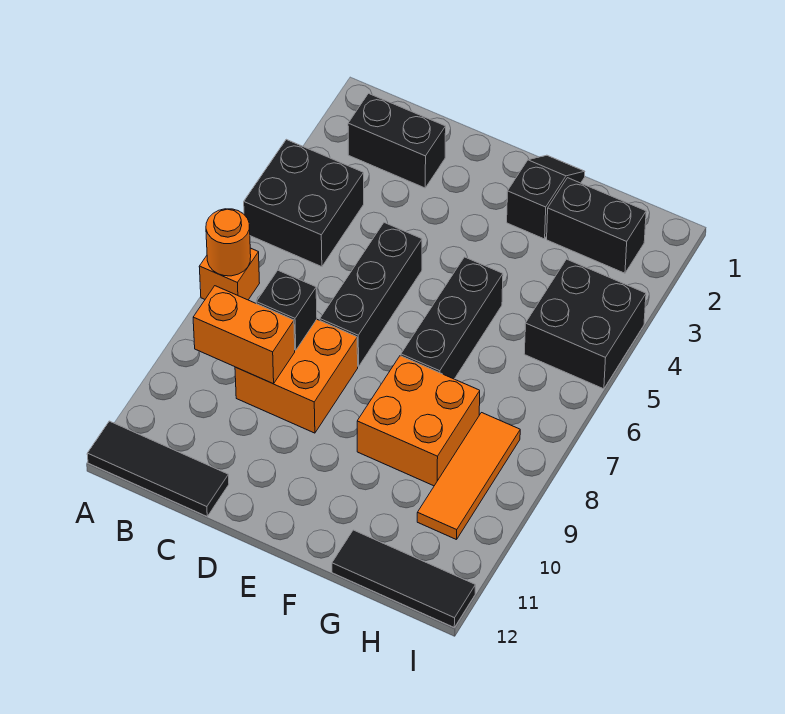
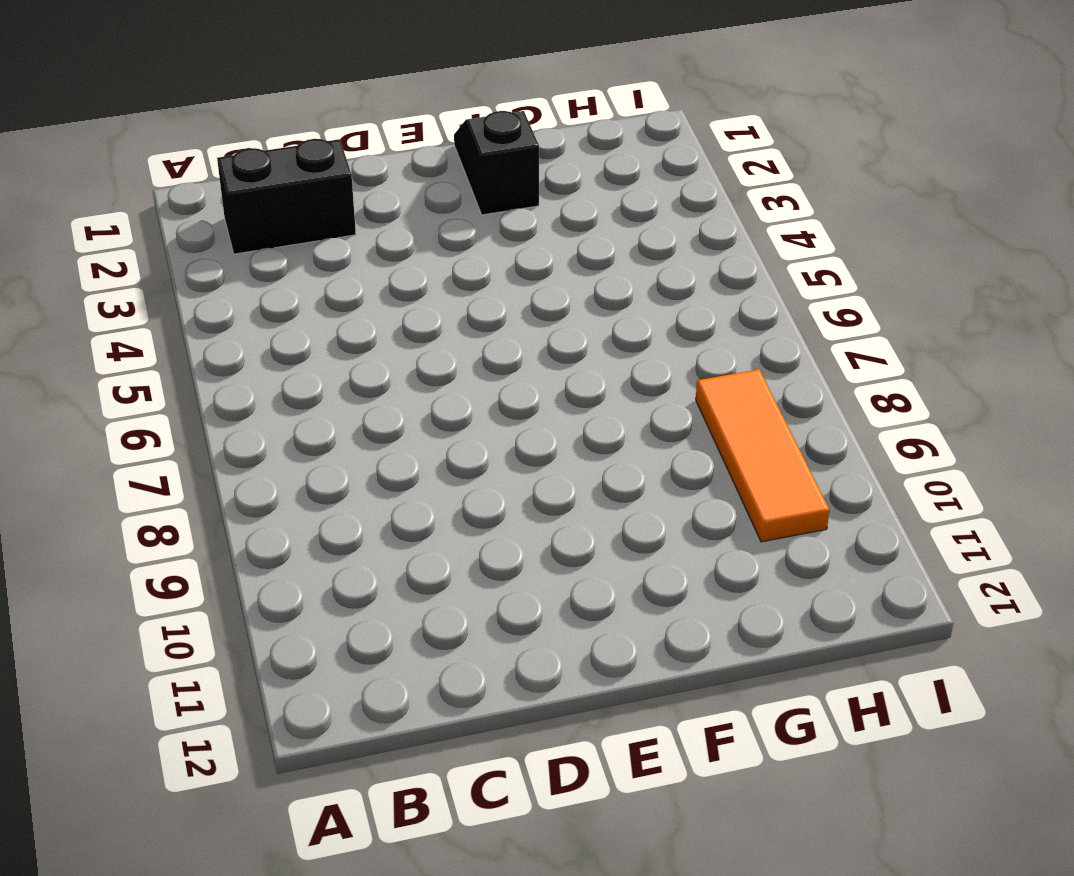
none -> black 2x2 brick [244,139,364,267]
none -> orange 1x1 brick [199,248,259,300]
none -> black 1x3 tile [87,421,229,516]

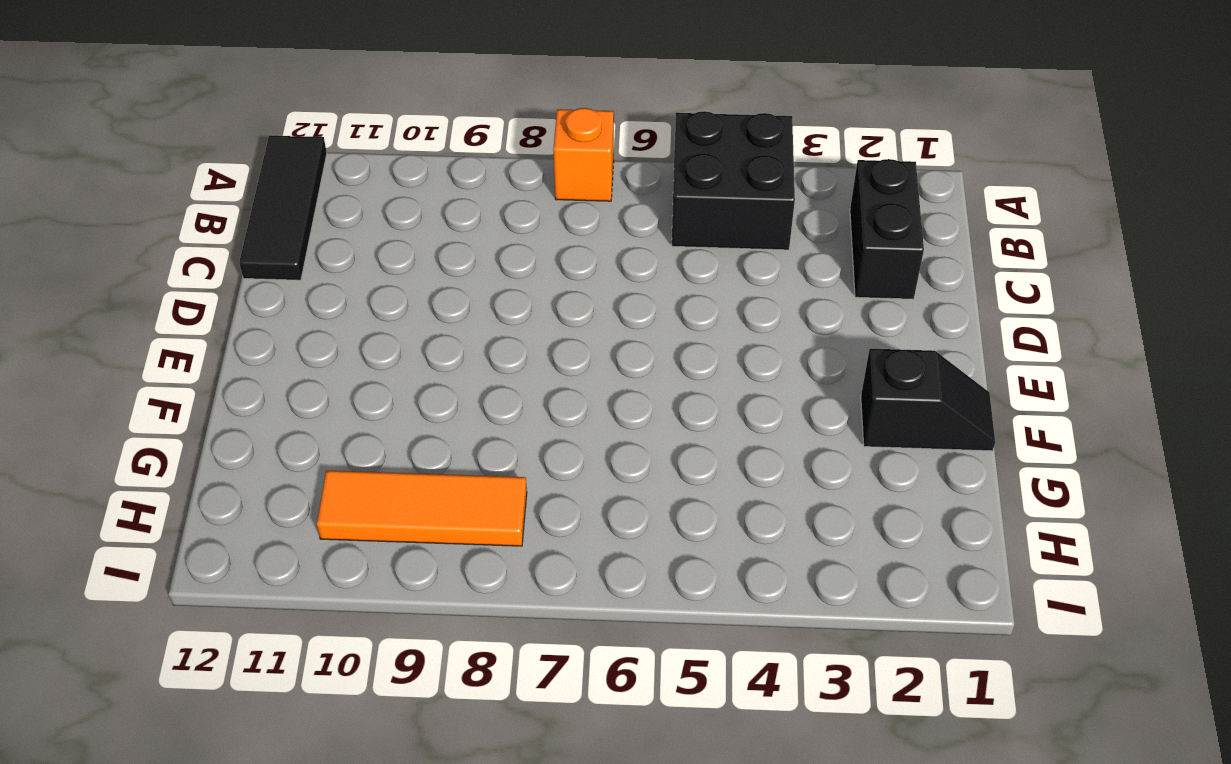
none -> orange 2x2 brick [235,319,358,433]
none -> black 1x3 brick [320,223,422,367]
none -> black 1x3 brick [401,257,503,379]

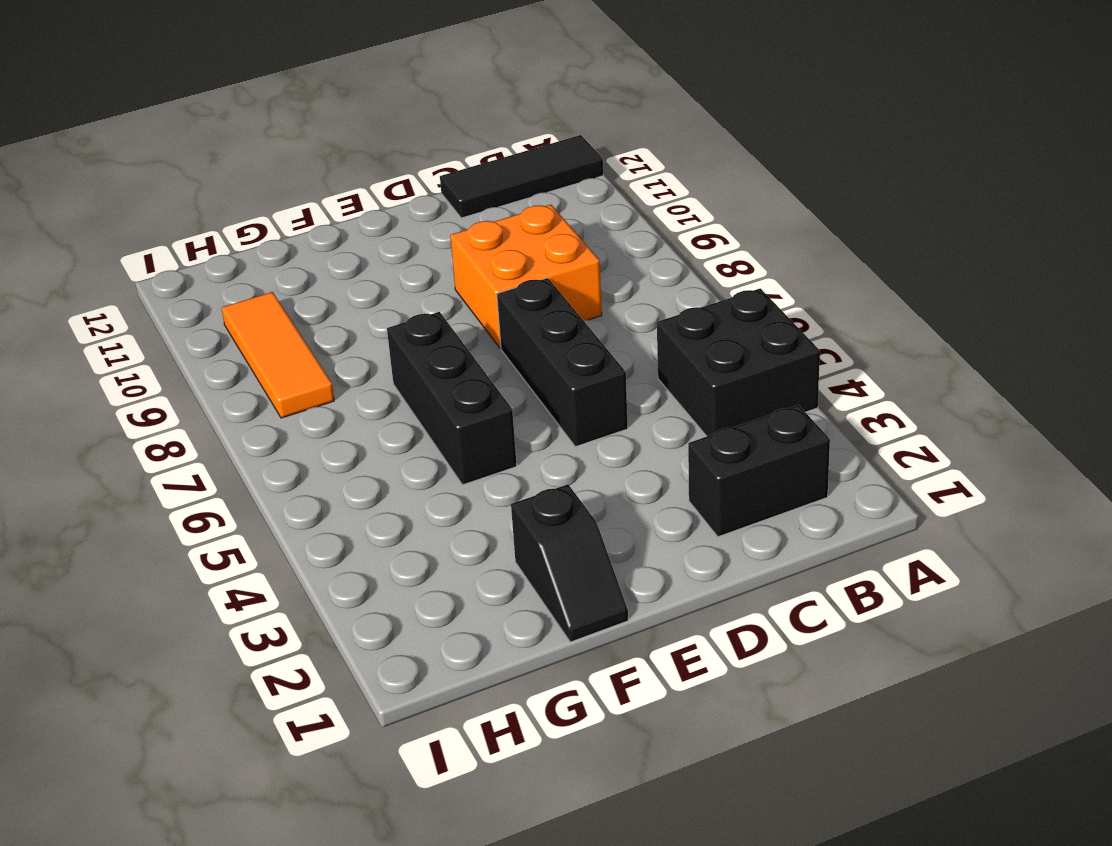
none -> orange 1x1 brick [199,248,259,300]
none -> orange 2x2 brick [357,356,480,486]
none -> black 1x2 brick [547,178,646,273]

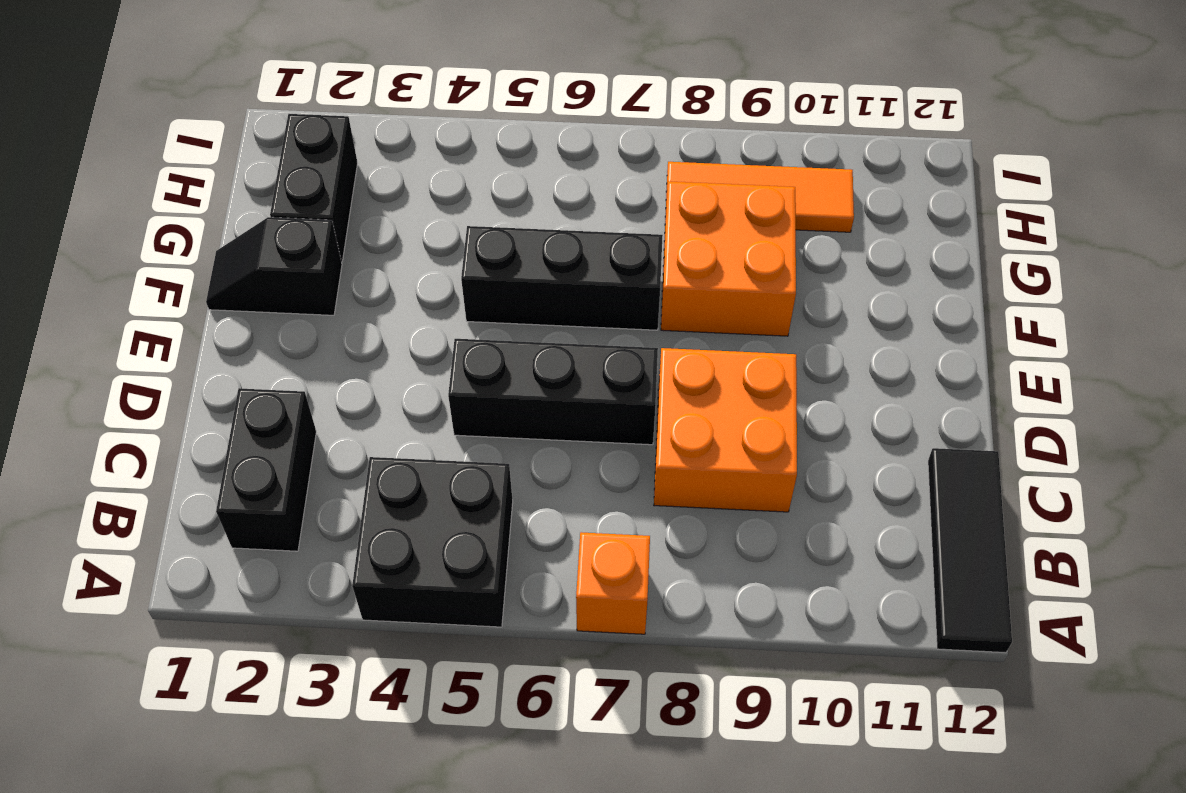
none -> black 1x3 tile [332,530,475,627]
none -> black 2x2 brick [524,259,646,389]
none -> orange 1x1 round brick [206,209,251,276]

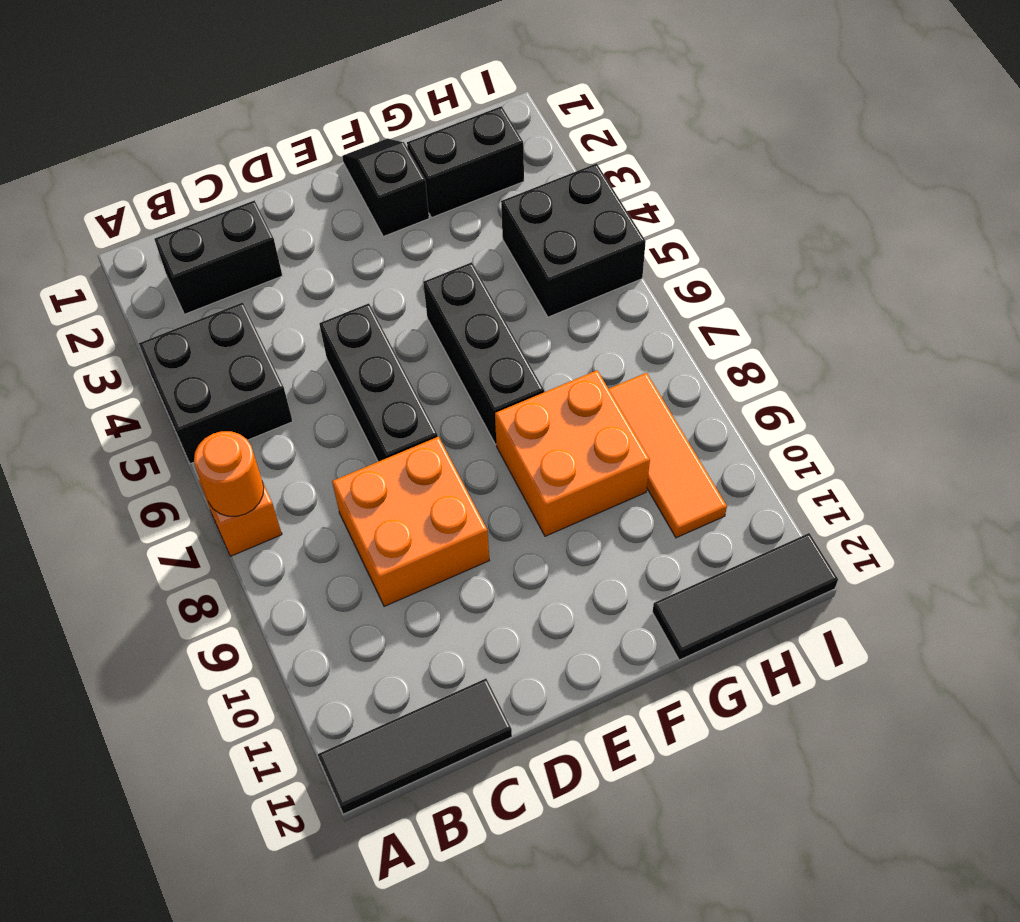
none -> orange 1x2 brick [193,286,295,384]
none -> black 1x1 brick [256,270,317,350]

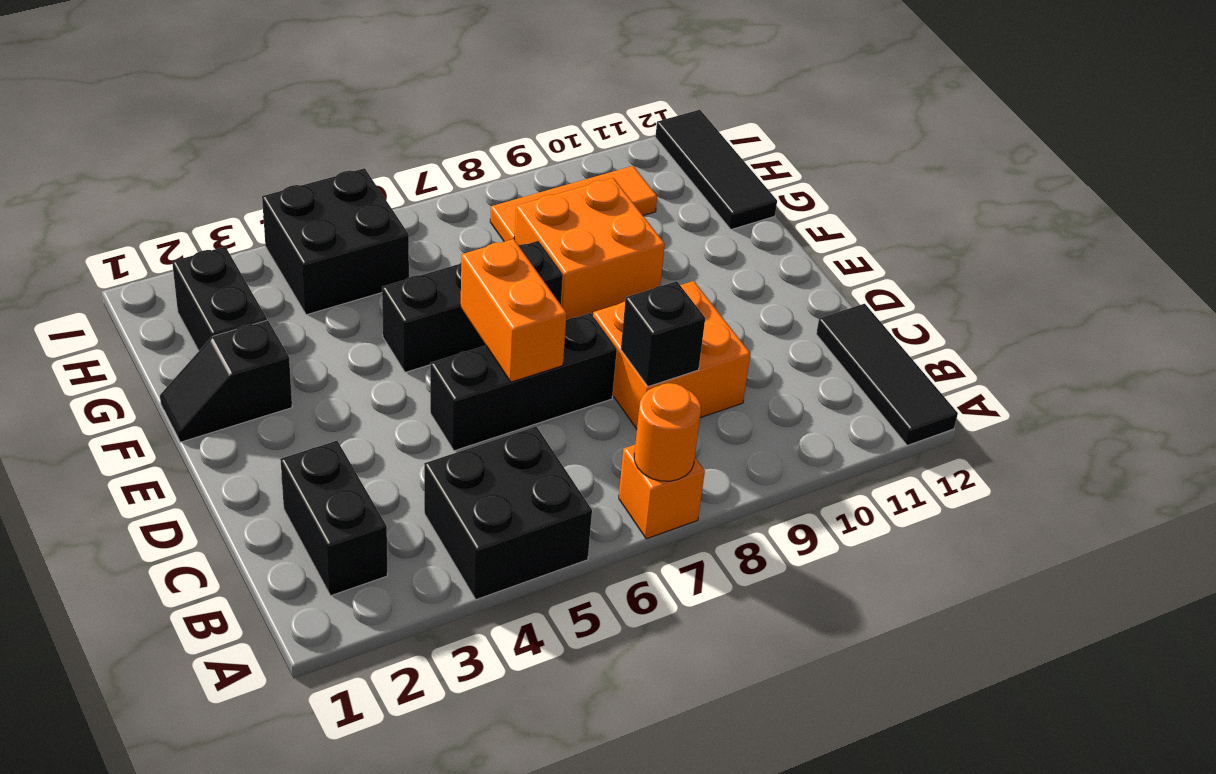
orange 1x2 brick [461,239,567,382] -> orange 1x2 brick moved to [193,286,295,384]

